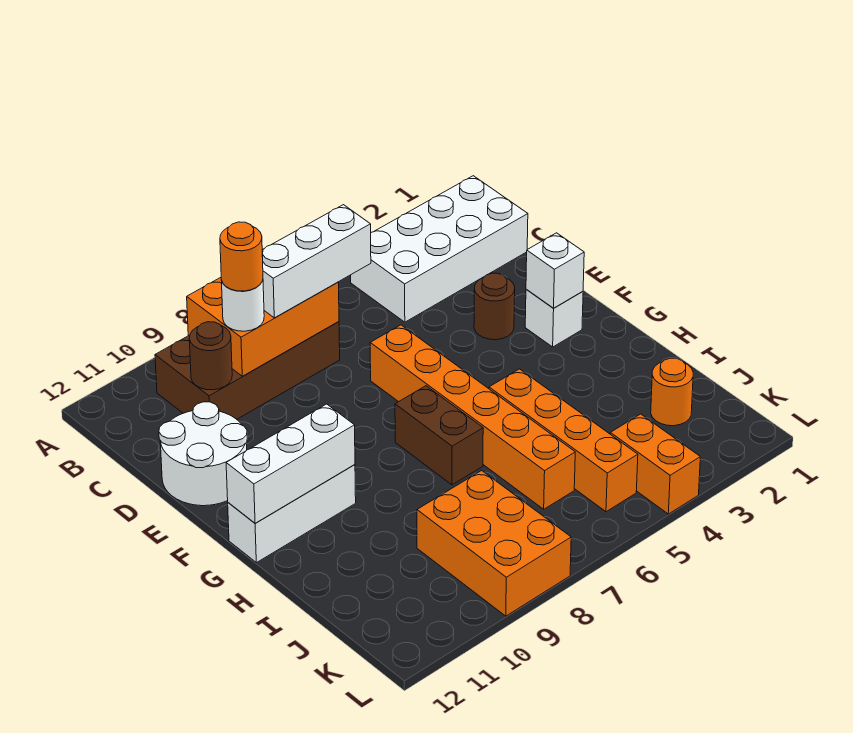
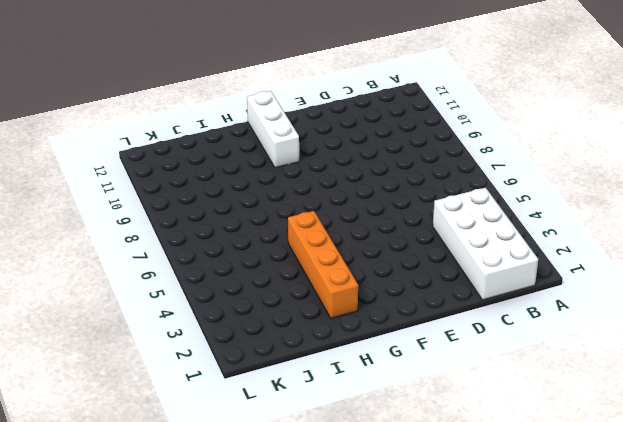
orange 1x4 brick [288,211,358,318] -> orange 1x4 brick turned to [489,369,638,512]
none -> brown 2x4 brick [155,322,340,419]
none -> white 2x2 round brick [159,402,247,506]
none -> brown 1x1 round brick [474,273,515,340]

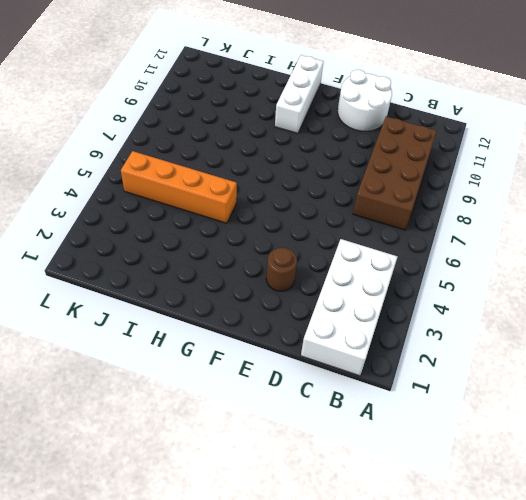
none -> orange 1x6 brick [370,325,575,509]
none -> white 1x1 brick [525,290,583,347]
none -> brown 1x2 brick [395,386,483,485]

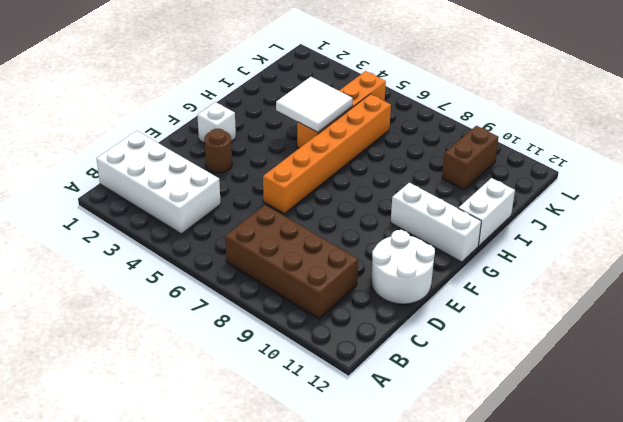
white 2x2 tile [276,77,353,132] -> none
white 1x2 brick [458,178,515,246] -> none
brown 1x2 brick [442,126,499,190] -> brown 1x2 brick moved to [395,386,483,485]
none -> orange 1x1 round brick [651,358,693,426]
none -> orange 2x3 brick [417,471,571,616]
none -> orange 1x2 brick [610,414,700,514]

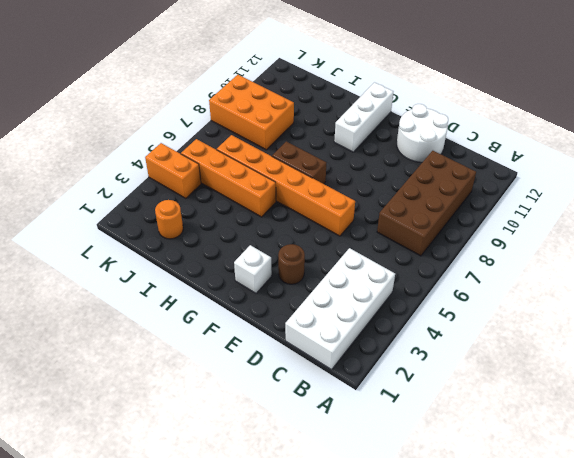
none -> orange 2x3 brick [187,278,339,376]
none -> brown 1x1 round brick [189,322,232,390]
none -> white 1x1 brick [526,233,584,308]

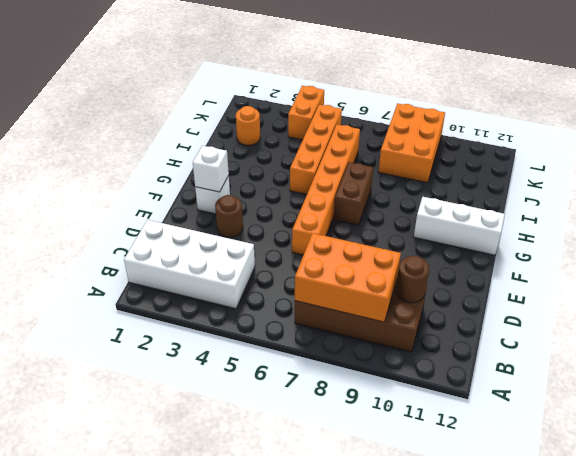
none -> white 2x2 round brick [159,402,247,506]
none -> white 1x3 brick [226,404,355,523]
none -> white 1x3 brick [262,205,371,318]

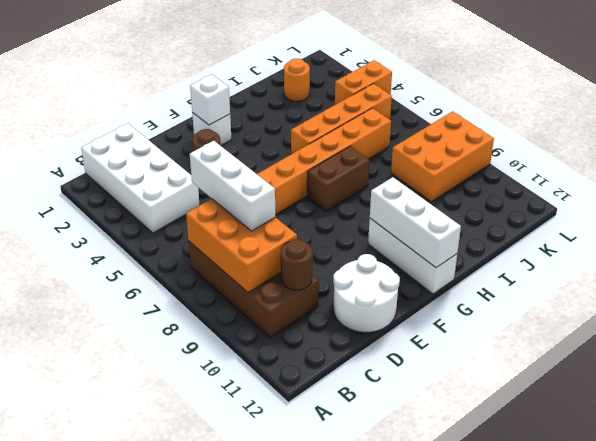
none -> white 1x1 round brick [221,280,264,331]
none -> orange 1x1 round brick [220,222,263,291]

